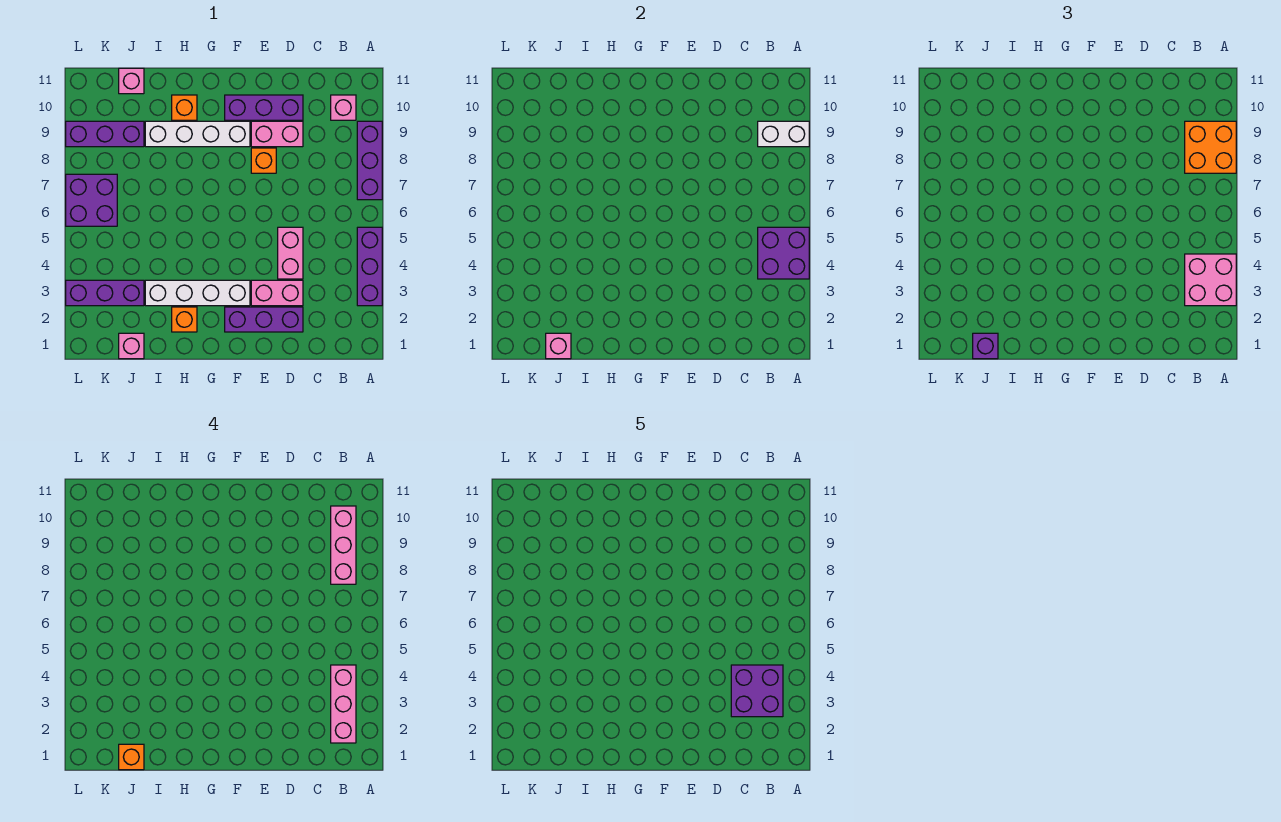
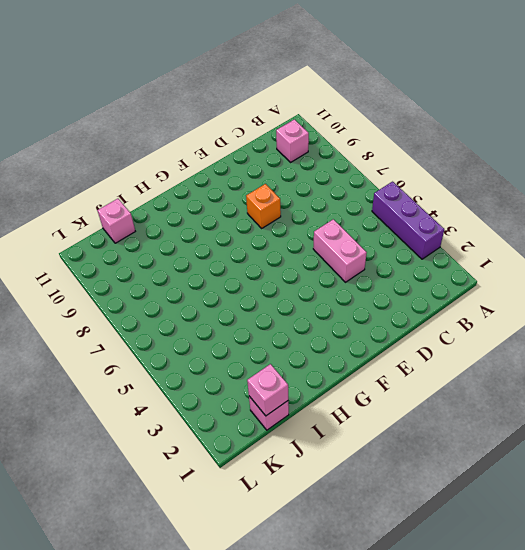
none -> purple 1x3 brick [357,121,382,200]
none -> purple 1x3 brick [225,307,303,332]
none -> pink 1x2 brick [251,280,303,306]

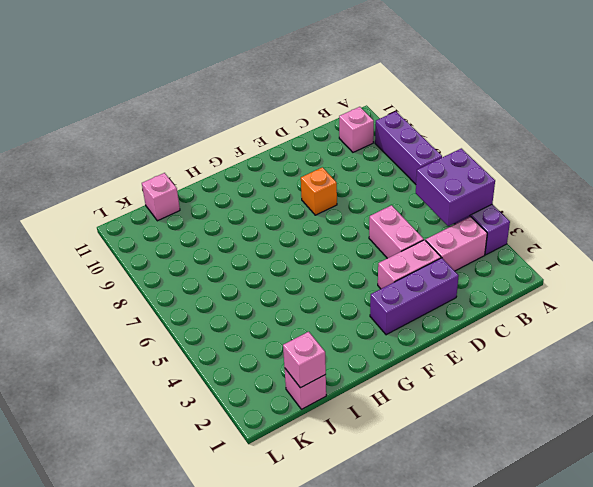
pink 1x2 brick [426,217,487,271] -> pink 1x2 brick moved to [251,121,303,147]
none -> purple 1x3 brick [225,95,303,120]
none -> white 1x4 brick [145,280,250,306]
none -> white 1x4 brick [145,121,250,147]

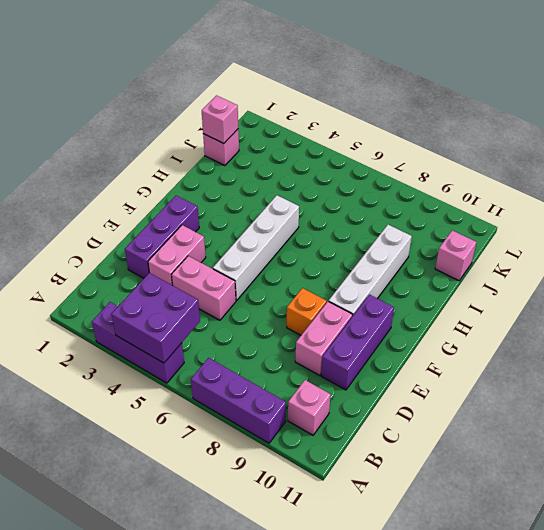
white 1x4 brick [213,195,299,300] -> white 1x4 brick moved to [145,280,250,306]
none -> orange 1x1 brick [172,307,197,332]
none -> orange 1x1 brick [172,95,197,120]
none -> purple 1x3 brick [66,280,144,306]

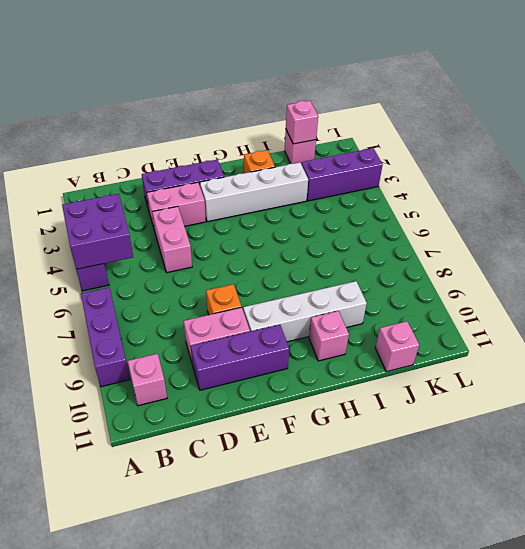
pink 1x1 brick [309,311,349,361] -> orange 1x1 brick [172,95,197,120]
none -> purple 1x3 brick [66,121,144,147]
none -> purple 2x2 brick [66,174,117,226]
none -> white 1x2 brick [758,121,809,147]

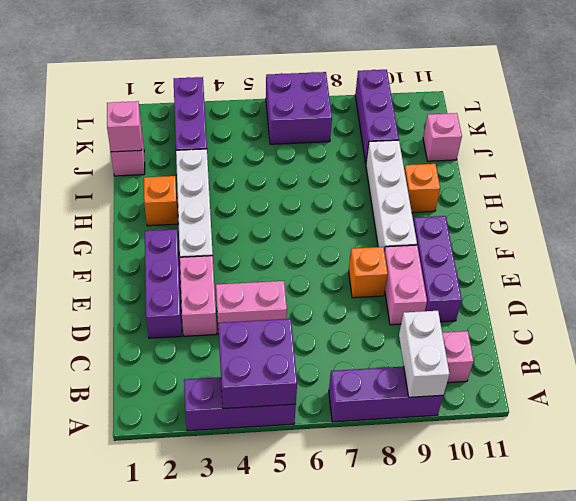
none -> pink 2x2 brick [1185,254,1236,306]
none -> orange 2x2 brick [1185,121,1236,173]
none -> purple 1x1 brick [973,333,998,359]

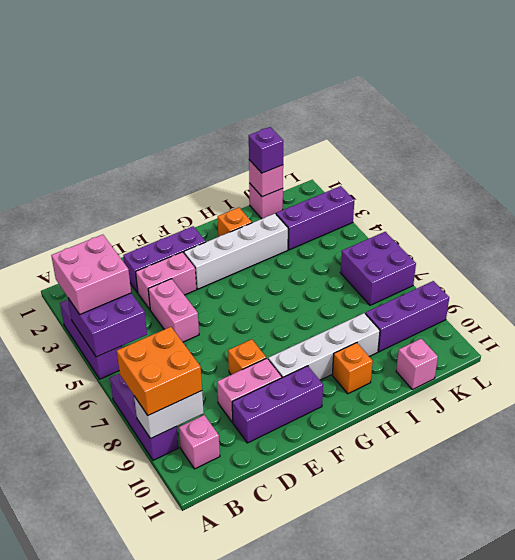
none -> pink 1x3 brick [331,665,356,743]
none -> pink 1x3 brick [331,506,356,584]
none -> orange 1x1 brick [119,744,144,770]

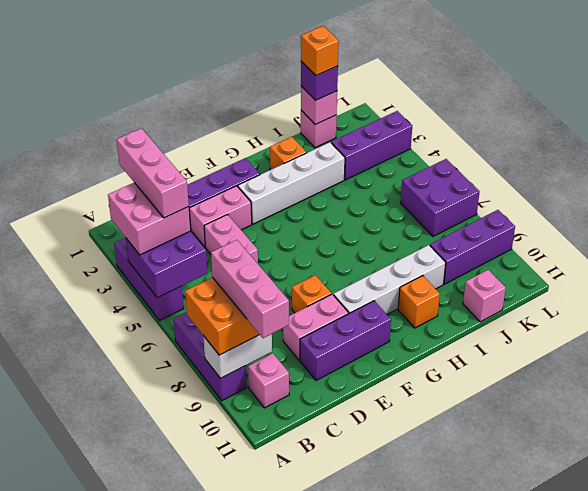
none -> purple 2x2 brick [731,665,783,717]

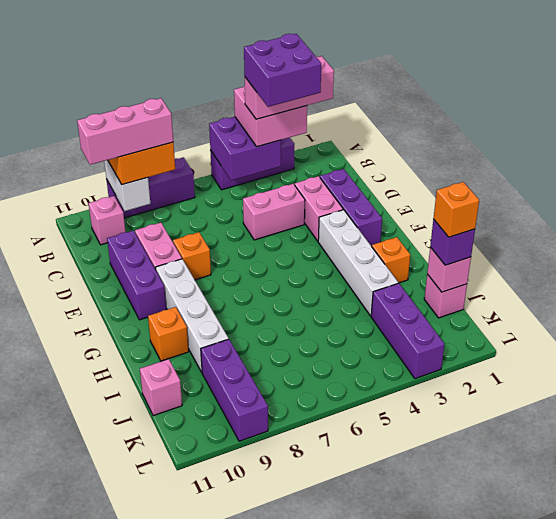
none -> purple 2x2 brick [66,174,117,226]

